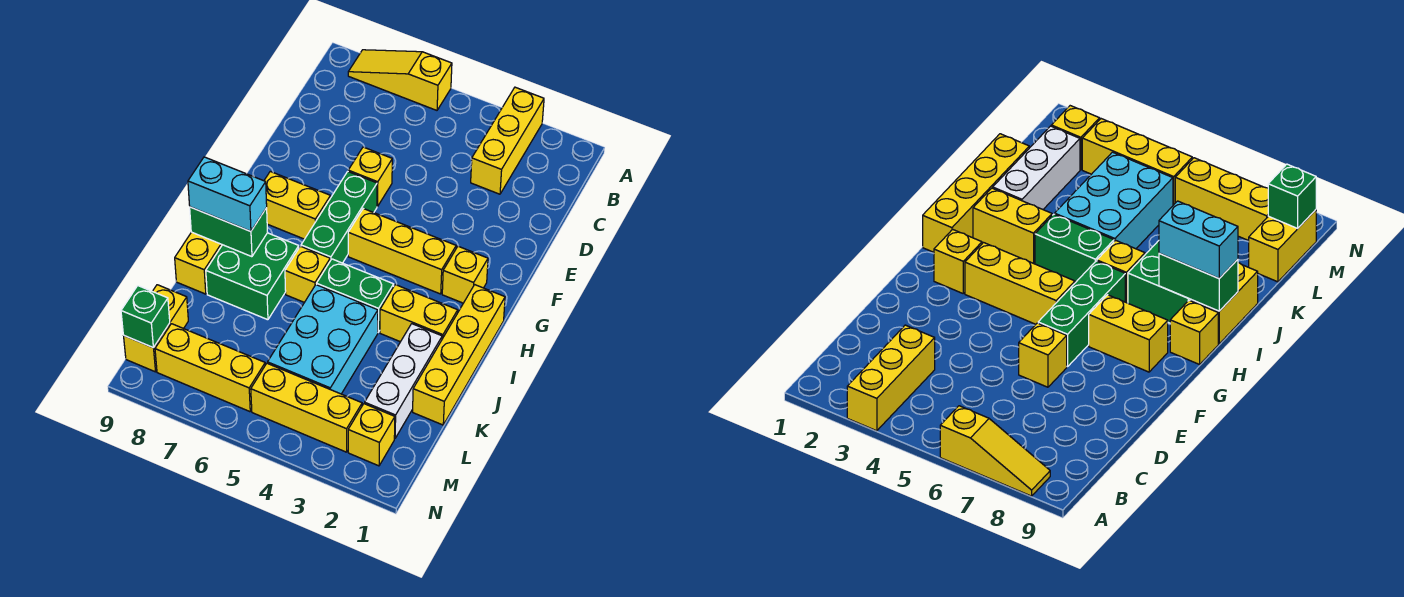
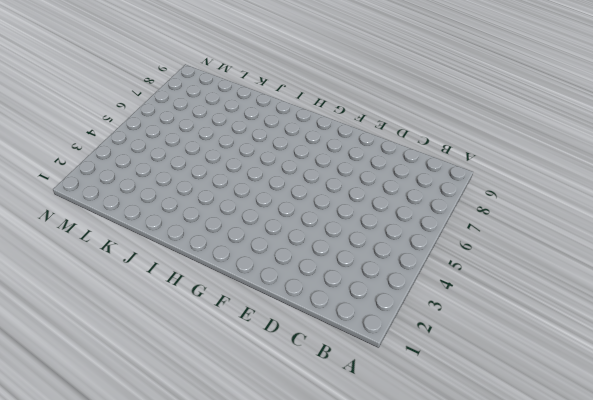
none -> yellow 1x3 brick [471,87,544,194]
none -> yellow 1x3 slope [348,50,452,110]
none -> yellow 1x1 brick [348,147,392,207]

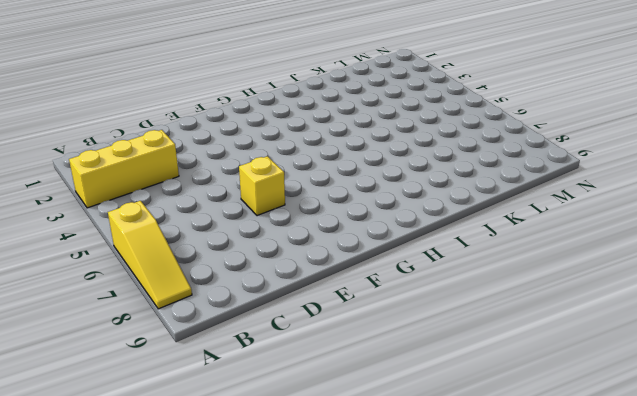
none -> green 1x3 brick [301,172,377,263]
none -> yellow 1x1 brick [442,246,488,303]
none -> yellow 1x3 brick [348,209,456,294]

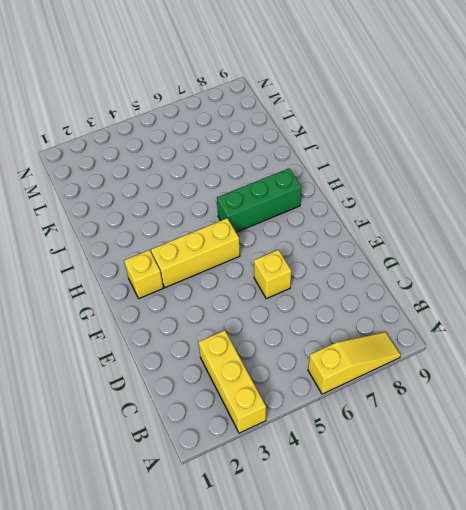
green 1x3 brick [217,169,302,232] -> green 1x3 brick turned to [301,172,377,263]
none -> yellow 1x2 brick [264,171,330,239]
none -> yellow 1x4 brick [413,285,505,425]
none -> yellow 1x1 brick [1170,300,1218,364]

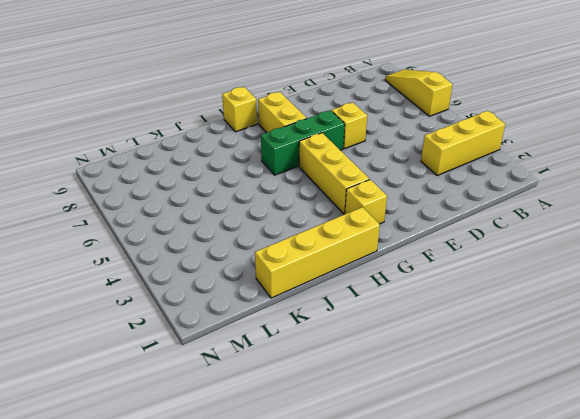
none -> yellow 1x2 brick [380,285,458,342]
none -> green 1x2 brick [317,259,394,332]
none -> yellow 1x1 brick [285,246,330,302]

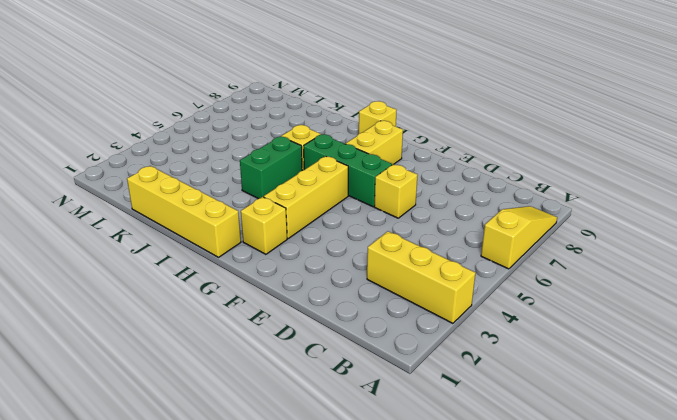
none -> yellow 1x2 brick [380,285,458,342]
none -> green 2x2 brick [206,233,299,320]
none -> yellow 1x2 brick [175,232,222,294]

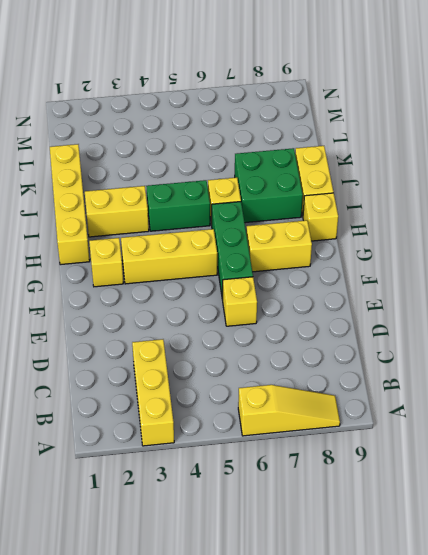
none -> white 1x3 brick [365,324,442,439]
none -> cyan 2x3 brick [268,285,378,394]
none -> yellow 1x2 brick [124,285,188,372]

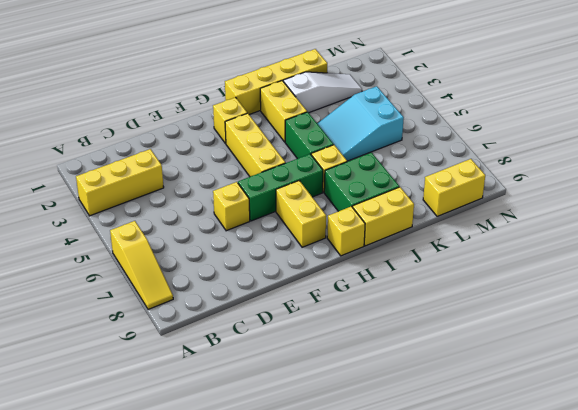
white 1x3 slope [283,72,362,113] -> white 1x3 brick [365,324,442,439]
cyan 2x3 slope [317,86,404,161] -> cyan 2x3 brick [268,285,378,394]
none -> yellow 1x1 brick [348,404,395,466]
none -> yellow 1x3 brick [251,363,362,452]
none -> yellow 1x3 brick [155,324,265,412]

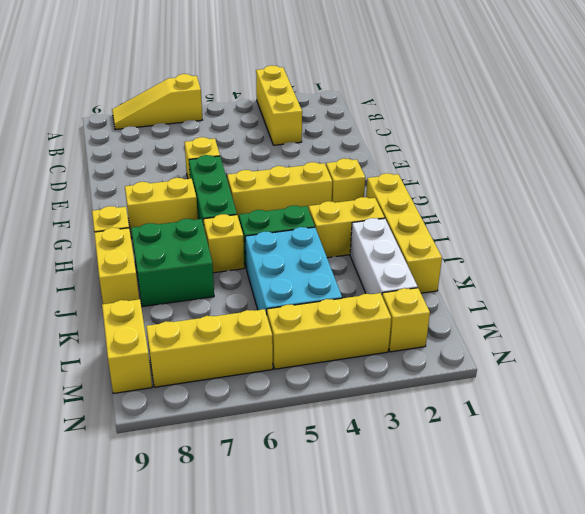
none -> green 1x2 brick [190,207,267,257]
none -> green 1x1 brick [121,286,170,348]
none -> cyan 1x2 brick [188,157,267,231]

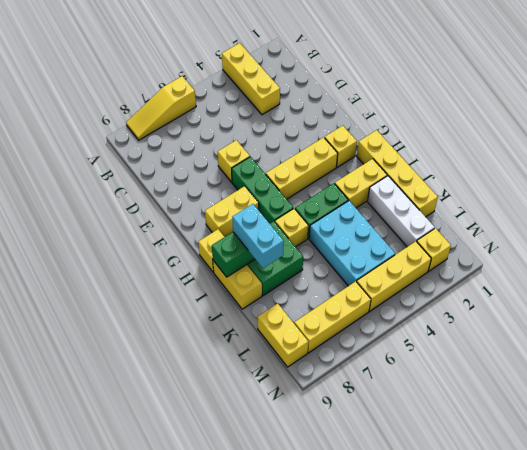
cyan 1x2 brick [232,204,284,268] -> cyan 1x2 brick turned to [188,157,267,231]
none -> green 1x1 brick [121,286,170,348]

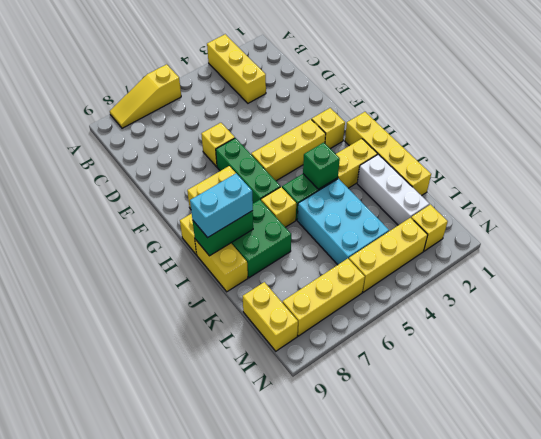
green 1x1 brick [303,143,340,189] -> green 1x1 brick moved to [121,286,170,348]

